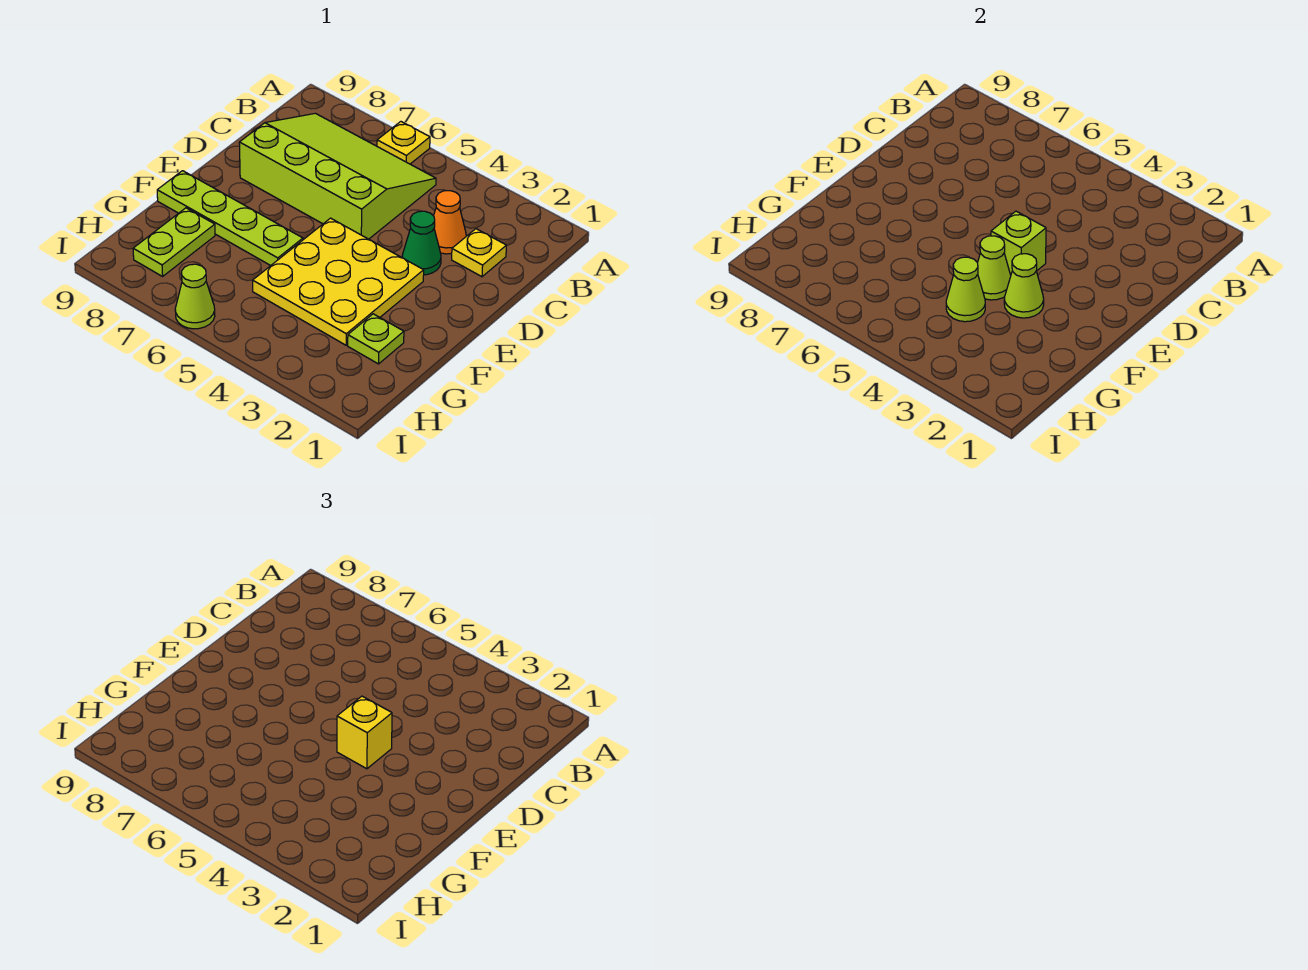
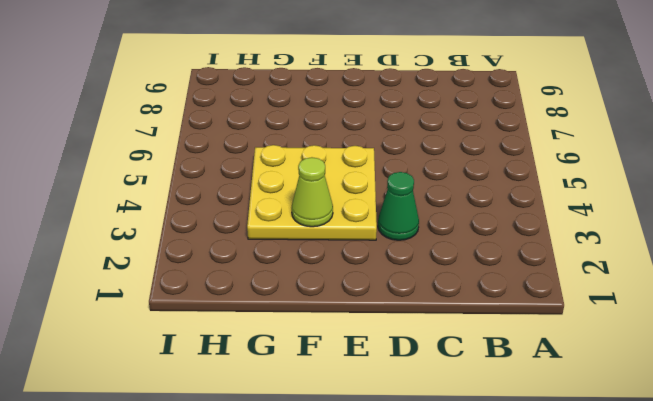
none -> yellow 1x1 plate [377,122,430,164]
none -> lime 3x4 slope [239,113,436,239]
none -> yellow 1x1 plate [452,229,506,277]

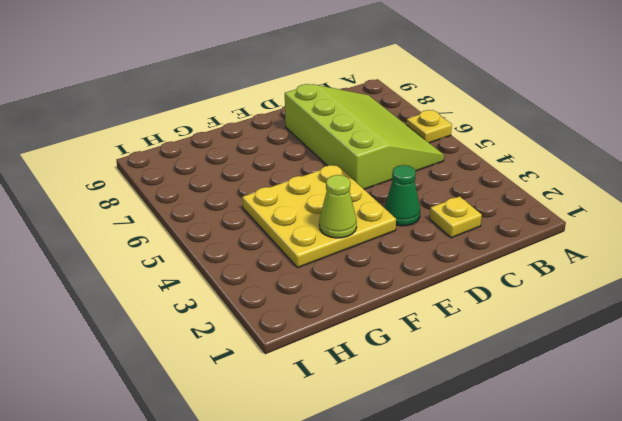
none -> orange 1x1 cone [434,191,466,254]
none -> lime 1x4 plate [157,171,303,266]
none -> lime 1x1 plate [348,314,404,364]

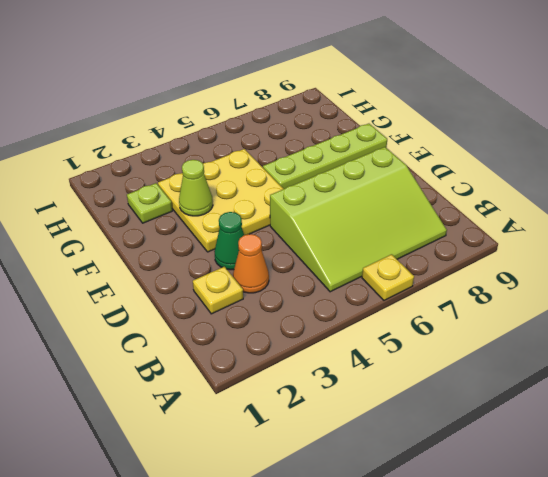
none -> lime 1x2 plate [133,208,215,276]
none -> lime 1x1 cone [175,264,215,329]
none -> lime 1x1 brick [991,211,1046,275]

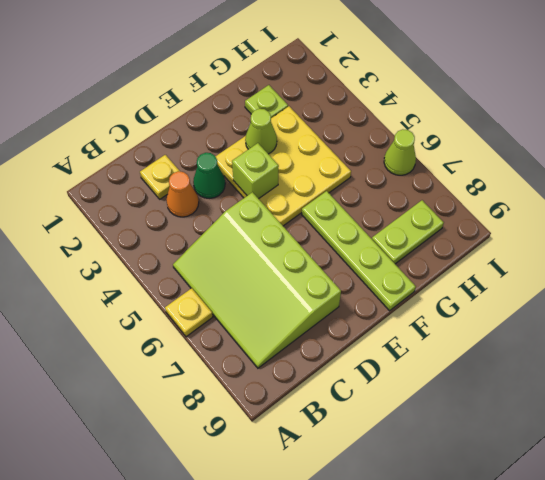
none -> lime 1x1 cone [978,236,1011,300]
none -> lime 1x1 cone [946,257,985,322]
none -> yellow 1x1 brick [337,696,392,769]

